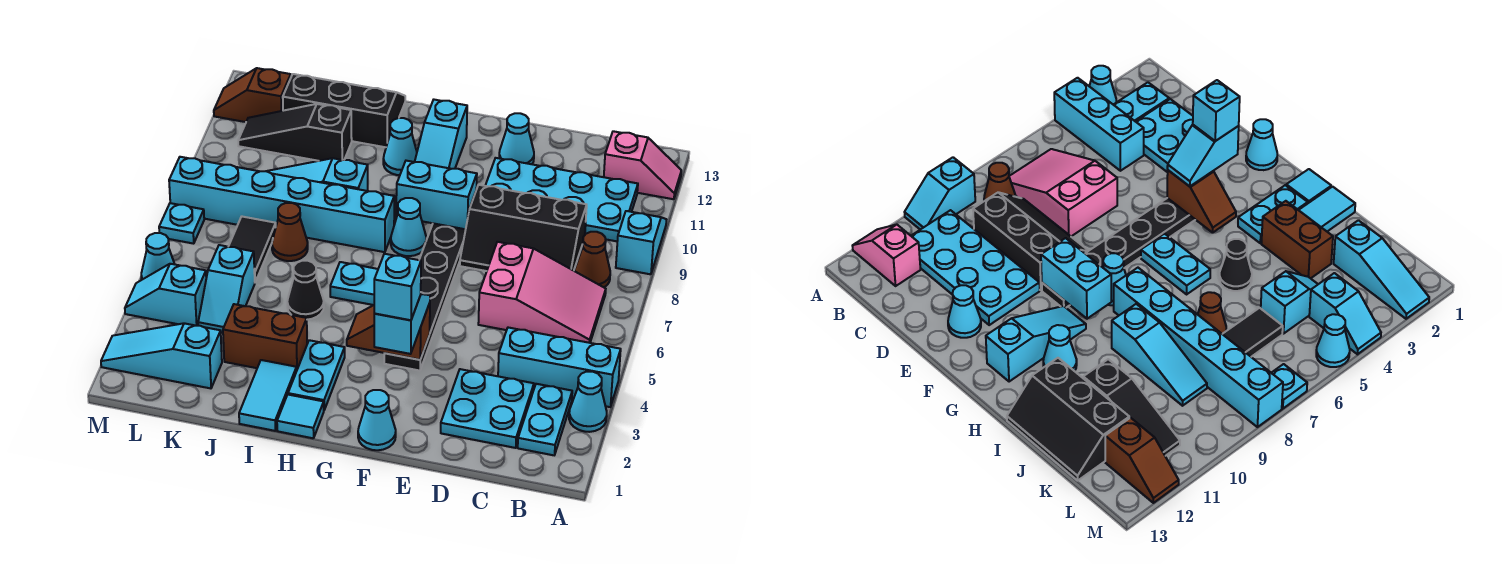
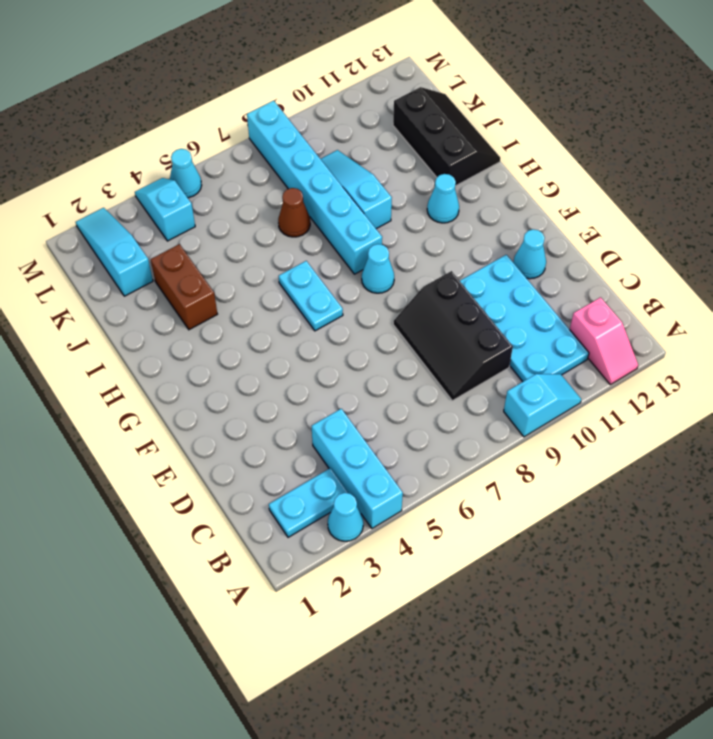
none -> pink 2x3 slope [478,242,606,343]
none -> brown 1x1 cone [575,232,610,287]
none -> cyan 2x2 plate [441,369,534,448]
none -> cyan 1x1 cone [358,390,396,450]

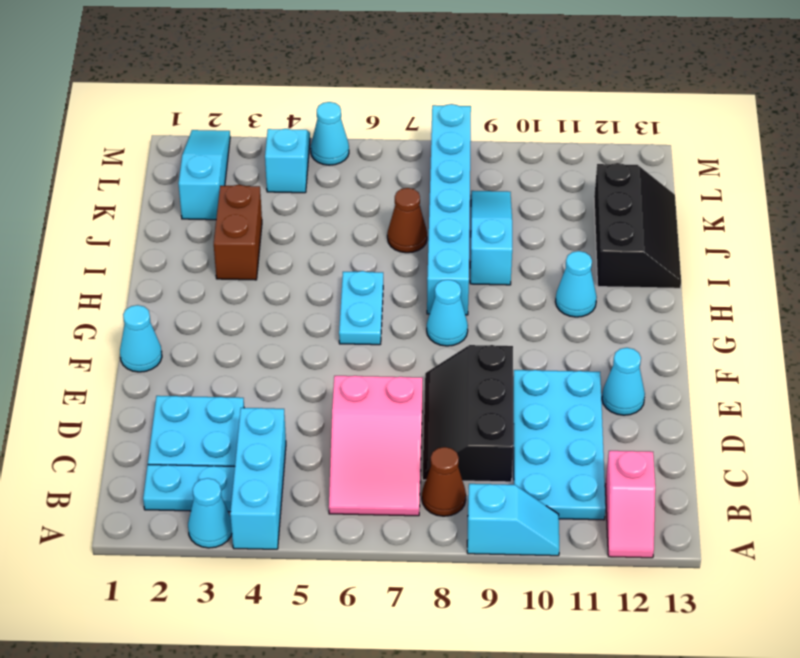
none -> black 1x6 plate [384,223,466,371]
none -> cyan 1x3 slope [415,100,467,169]
none -> cyan 1x1 tile [277,395,324,438]
none -> cyan 1x2 plate [288,340,345,410]

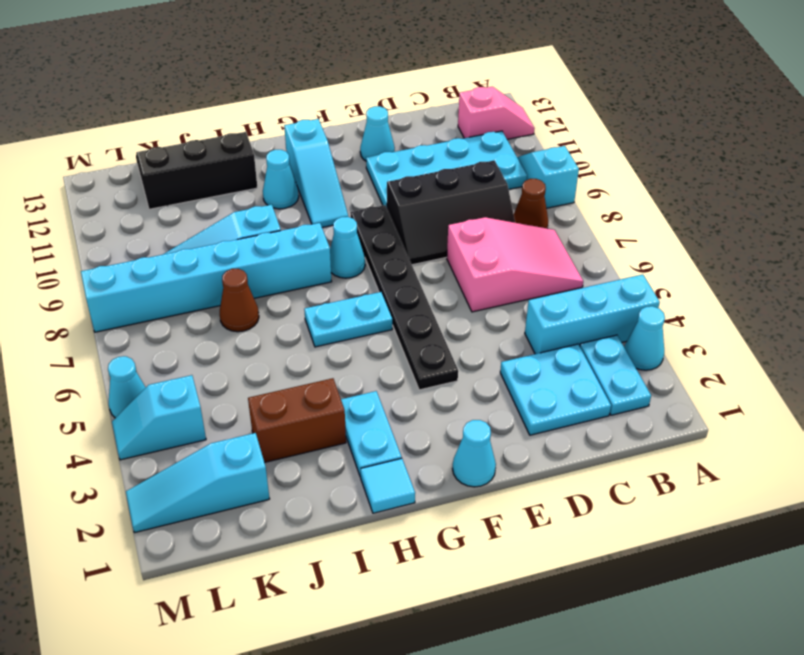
none -> cyan 1x2 tile [239,360,297,431]
none -> black 1x1 cone [287,261,324,320]
none -> black 1x3 slope [238,104,352,161]
none -> cyan 1x2 slope [198,245,255,333]

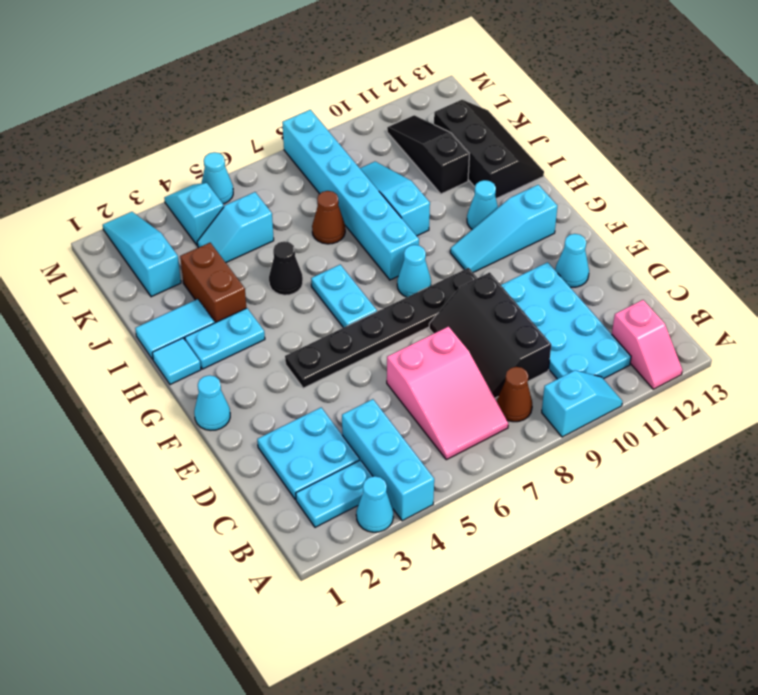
none -> black 1x2 tile [228,217,276,282]
none -> brown 1x2 slope [214,68,291,122]
none -> cyan 1x1 plate [159,203,204,244]
none -> brown 1x2 slope [347,303,430,360]

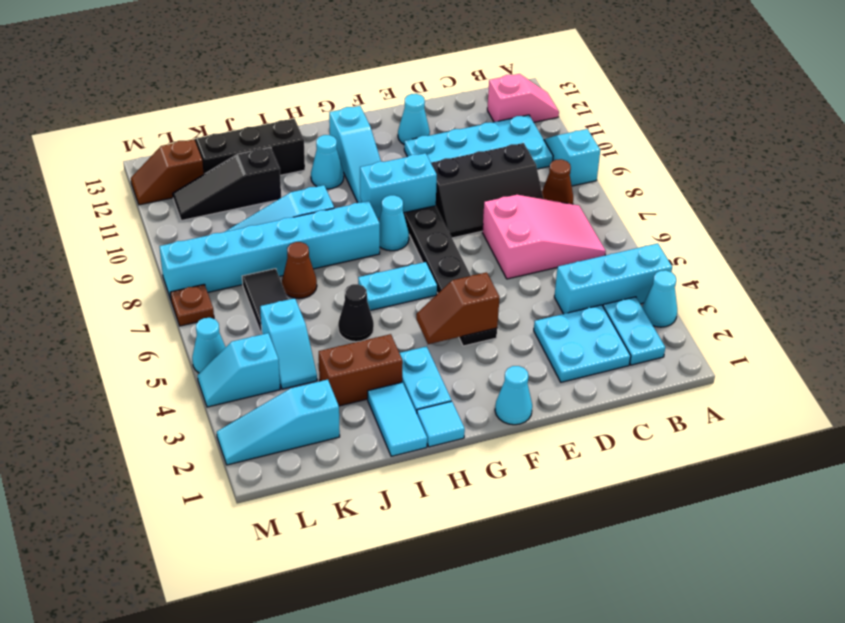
brown 1x1 plate [170,285,214,326] -> cyan 1x1 plate [159,203,204,244]
none -> cyan 1x2 slope [374,294,430,354]
none -> cyan 1x1 brick [374,254,421,320]

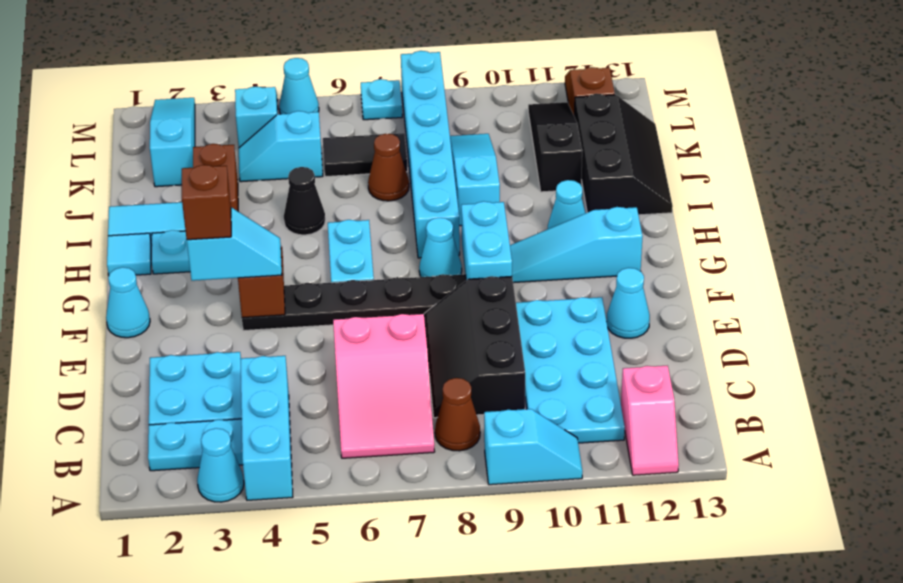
brown 1x1 brick [182,165,231,240] -> cyan 1x1 brick [374,254,421,320]

